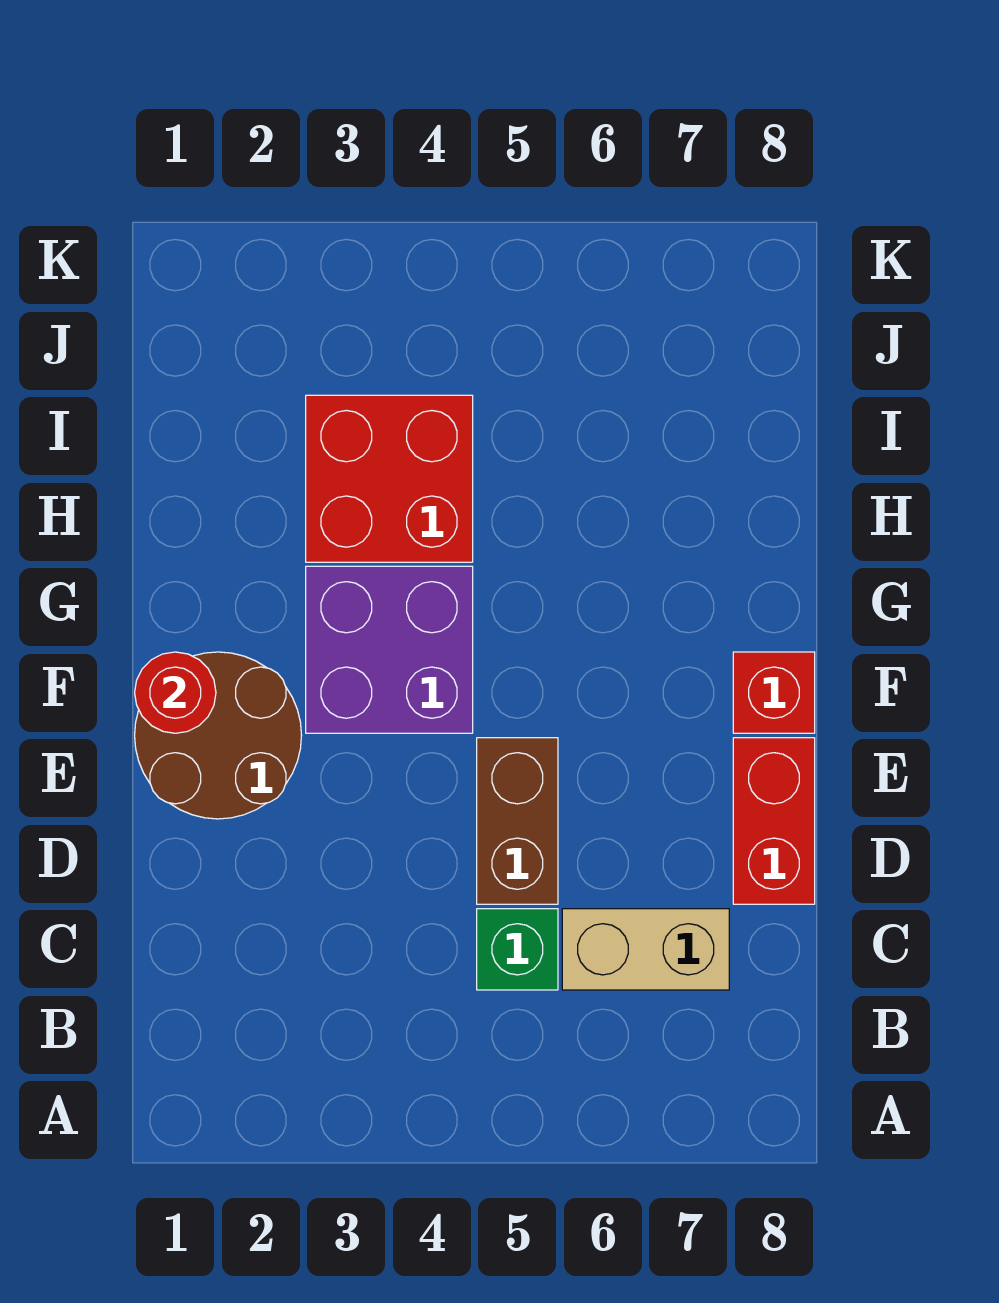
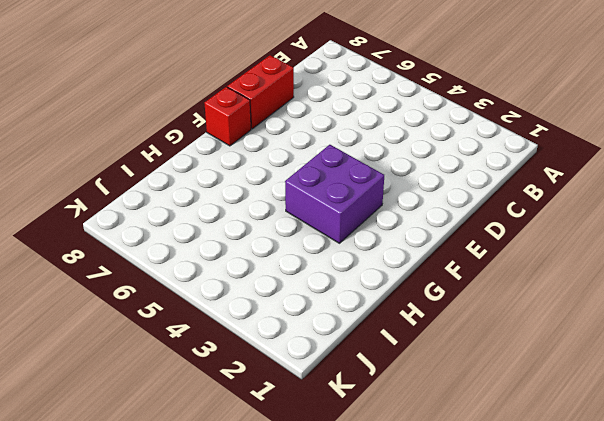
none -> green 1x1 brick [477,909,558,990]
none -> tan 1x2 brick [562,909,729,990]

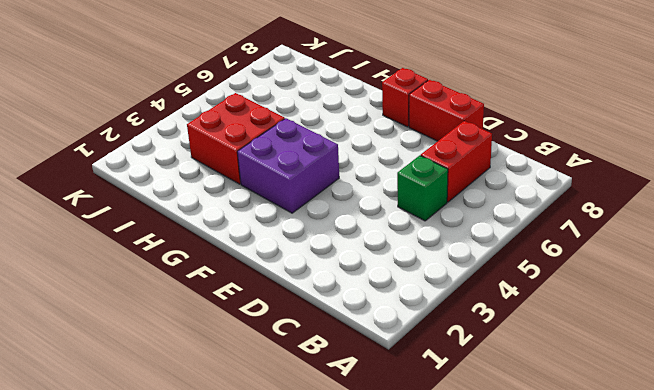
red 1x2 brick [421,121,492,202] -> tan 1x2 brick [562,909,729,990]
none -> brown 1x2 brick [477,738,558,904]
none -> brown 2x2 round brick [135,652,302,819]

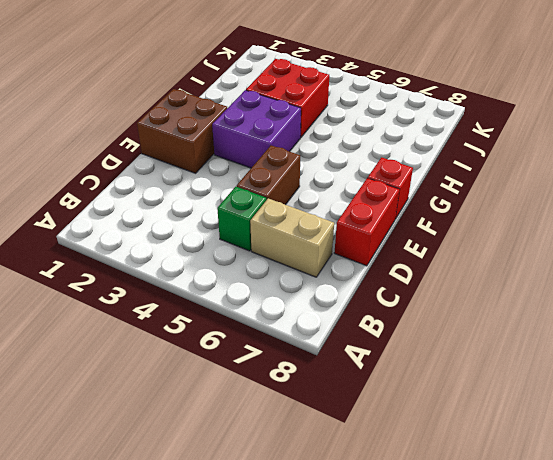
brown 2x2 brick [137,89,227,173] -> brown 2x2 round brick [135,652,302,819]
none -> red 1x1 round brick [135,652,216,733]

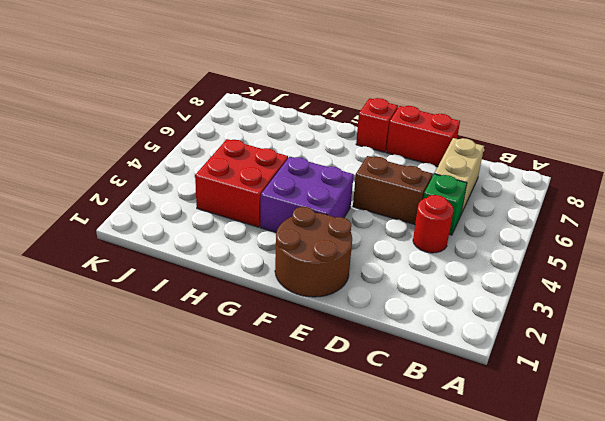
red 1x1 round brick [413,195,453,253] -> red 1x1 round brick moved to [135,652,216,733]

